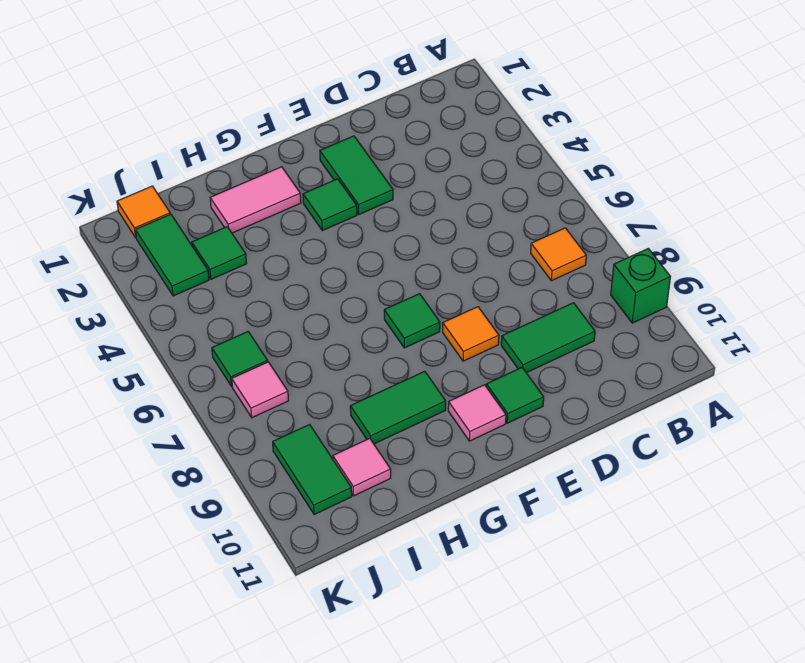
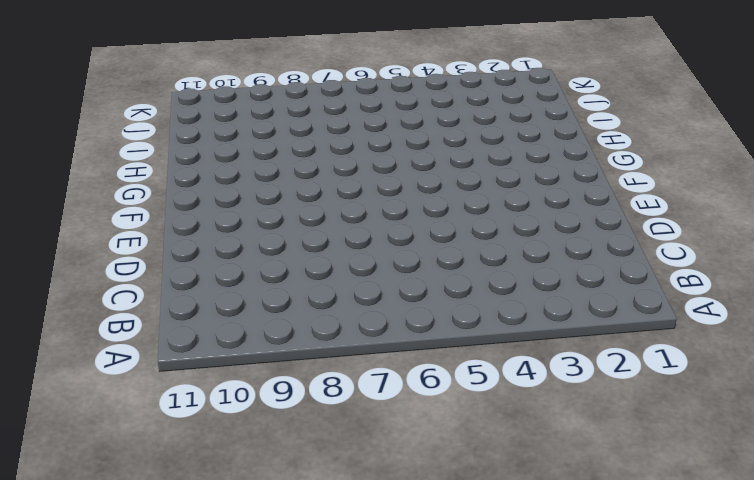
none -> green 1x1 brick [611,249,670,323]
none -> orange 1x1 tile [531,228,586,281]
none -> green 1x2 tile [501,303,595,373]

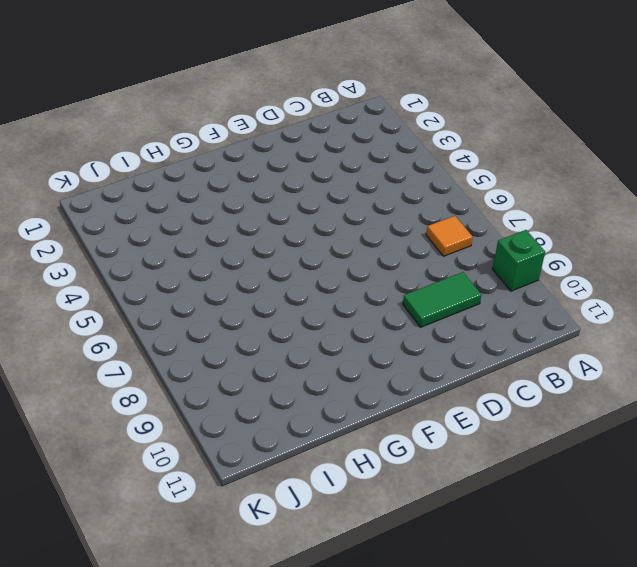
none -> green 1x2 tile [320,136,393,214]
none -> orange 1x1 tile [443,307,499,361]
none -> green 1x1 tile [486,368,544,423]

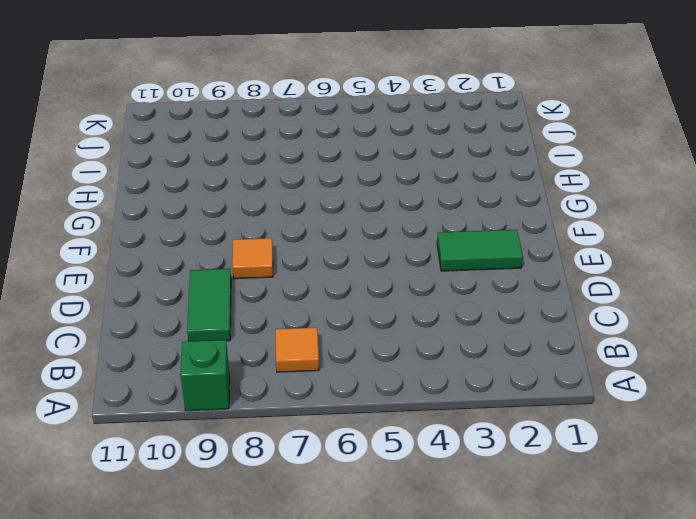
none -> green 1x1 tile [486,368,544,423]
none -> green 1x1 tile [303,179,357,231]
none -> green 1x1 tile [384,294,440,348]

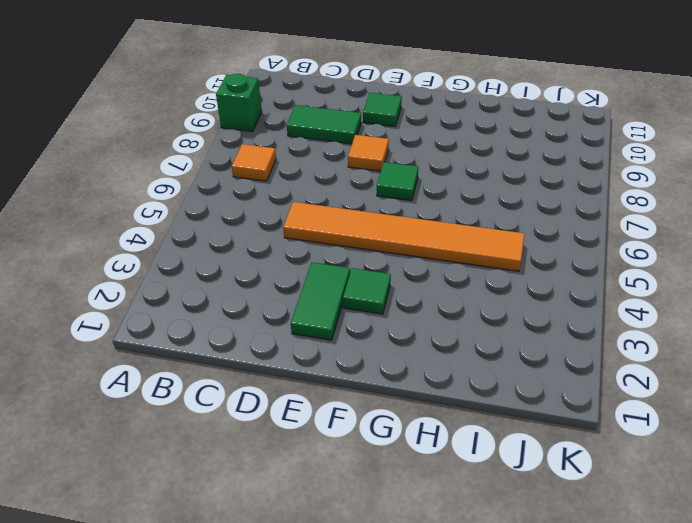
orange 1x6 tile [283,202,524,271] -> none
none -> pink 1x1 tile [448,385,506,441]
none -> pink 1x2 tile [210,167,301,233]
none -> green 1x2 tile [350,371,446,444]

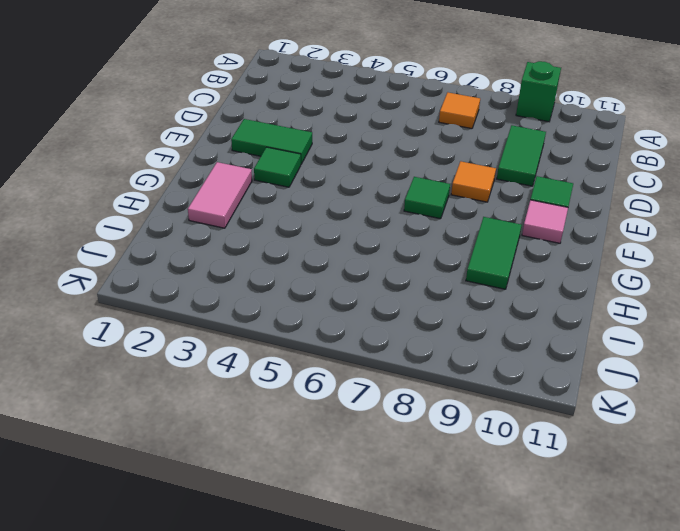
none -> green 1x1 tile [192,227,247,279]
none -> pink 1x1 tile [333,438,391,496]
none -> orange 1x1 tile [117,186,170,238]

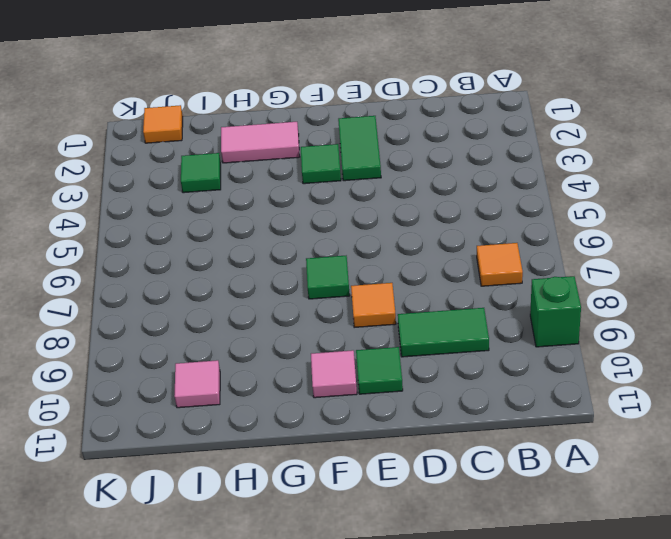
none -> green 1x2 tile [350,371,446,444]
none -> green 1x2 tile [135,214,209,296]
none -> green 1x1 tile [212,332,268,386]

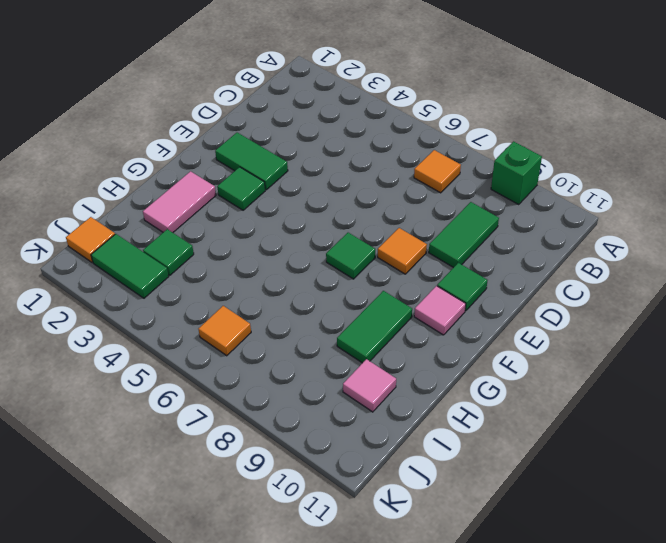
orange 1x1 tile [198,306,251,356] -> green 1x1 tile [212,332,268,386]
none -> pink 1x1 tile [232,362,289,418]
none -> green 1x2 tile [273,424,352,515]

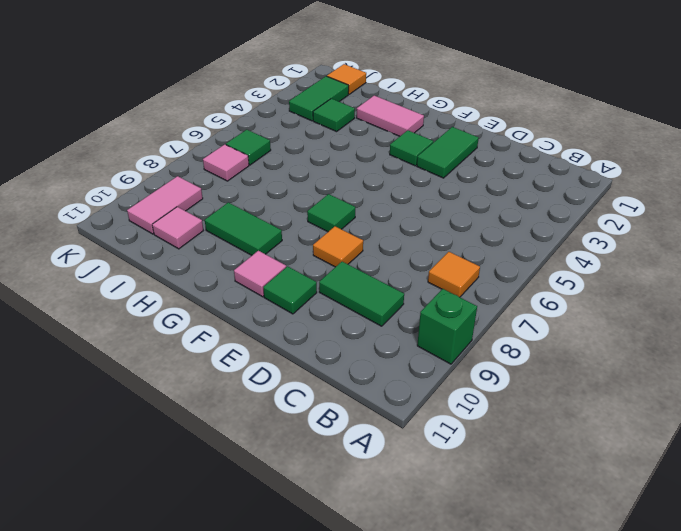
pink 1x2 tile [127,176,203,234] -> green 1x2 tile [273,424,352,515]

